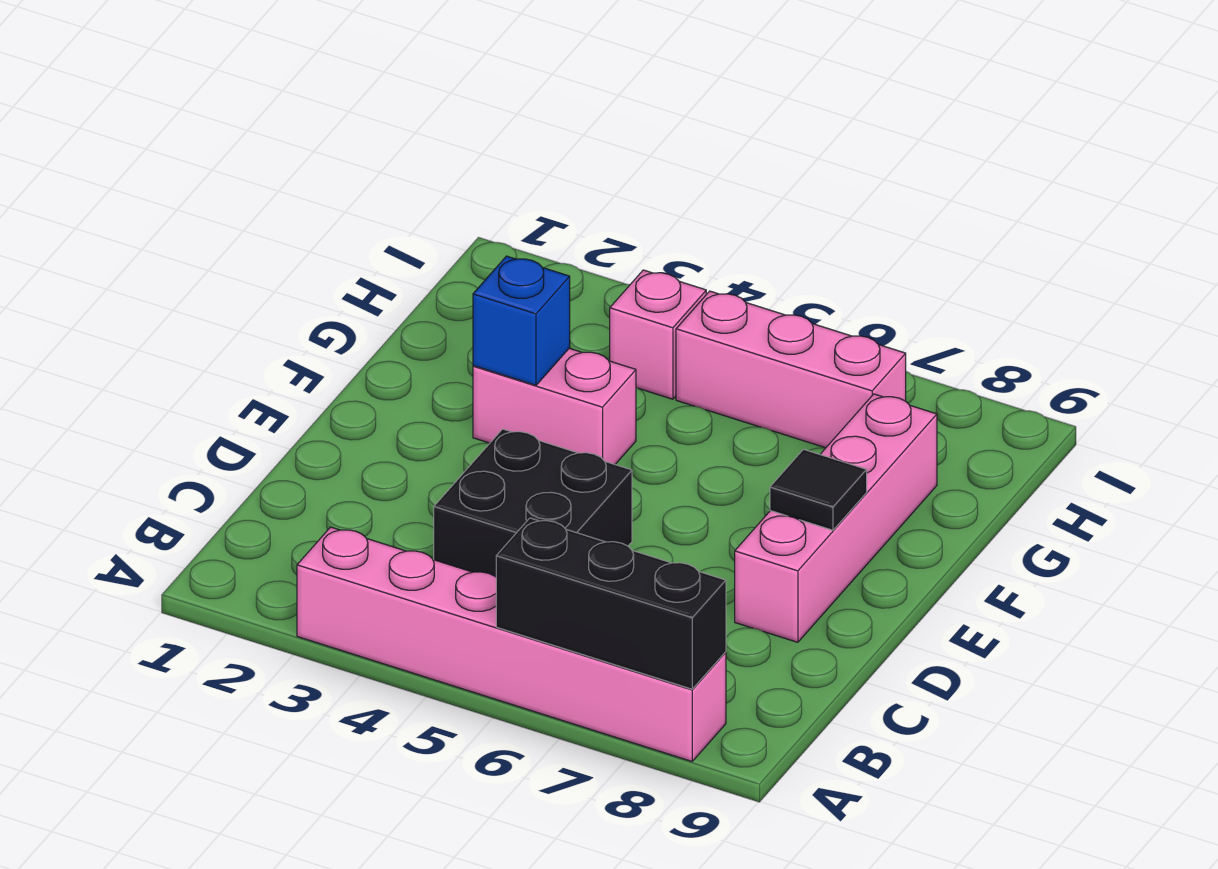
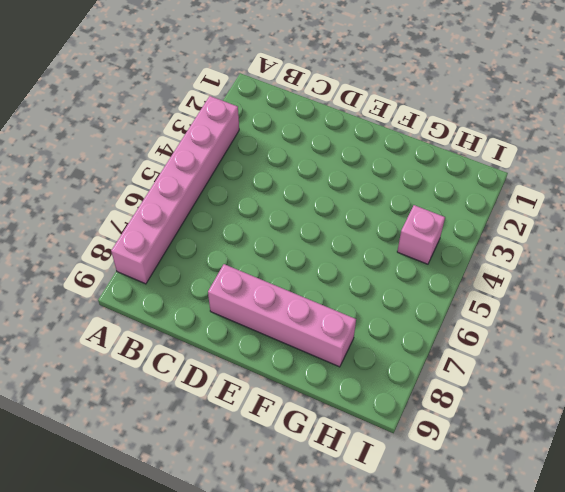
none -> black 2x2 brick [434,429,632,577]
none -> pink 1x2 brick [473,348,636,464]

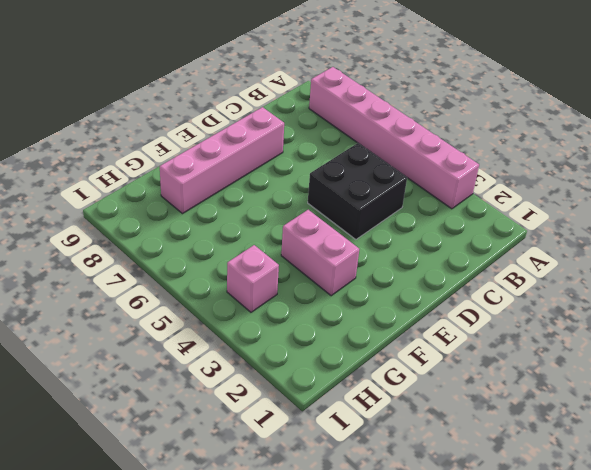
none -> pink 1x3 brick [676,291,906,448]
none -> black 1x3 brick [496,518,726,689]

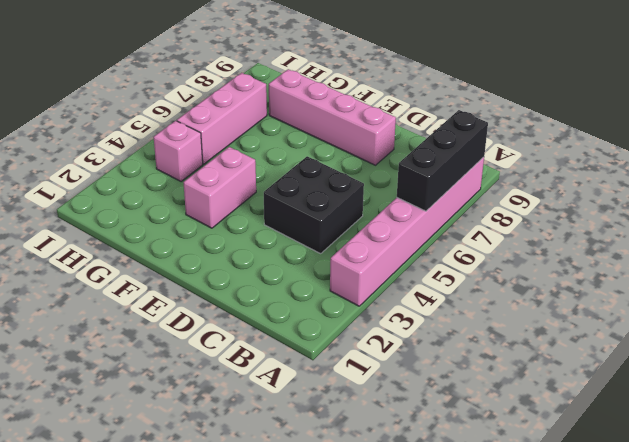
none -> black 1x1 tile [770,449,867,530]
none -> blue 1x1 brick [473,256,570,385]

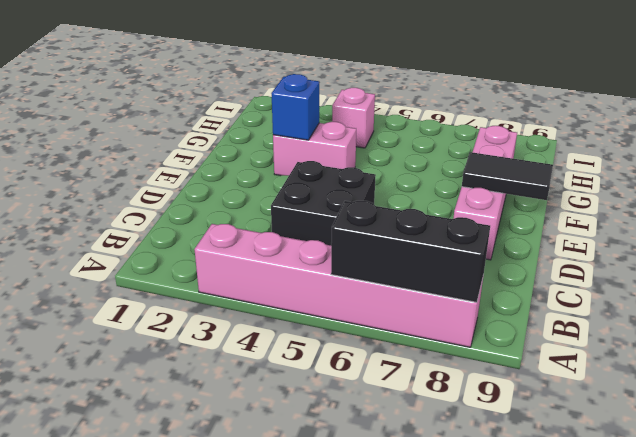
black 1x2 tile [462,152,553,200] -> black 1x1 tile [770,449,867,530]
none -> pink 1x3 brick [676,291,906,448]

